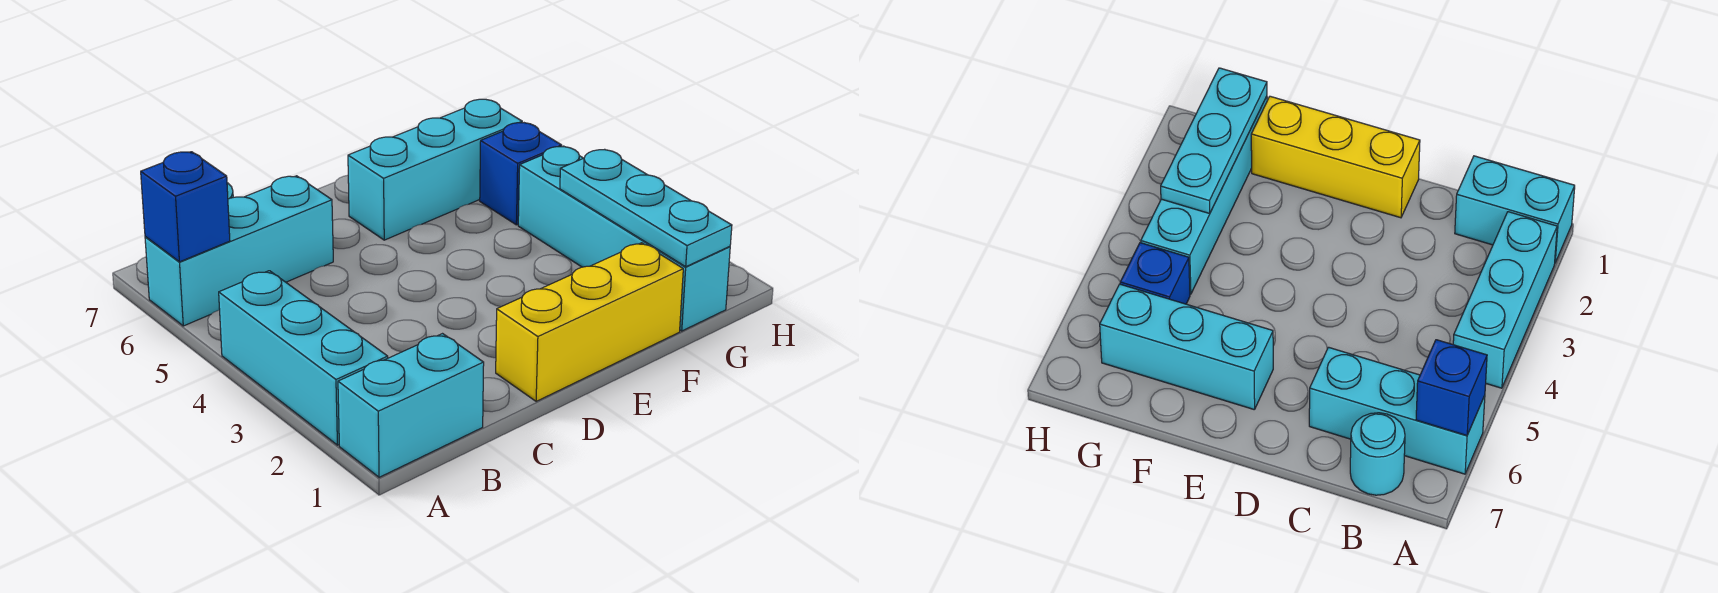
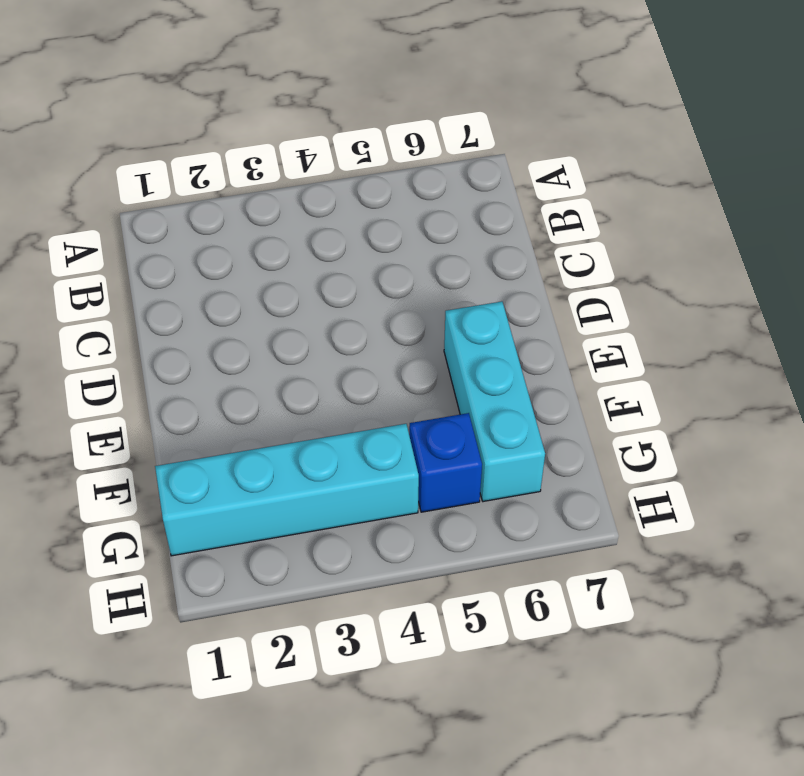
none -> cyan 1x2 brick [338,334,484,477]
none -> cyan 1x3 brick [219,271,388,445]

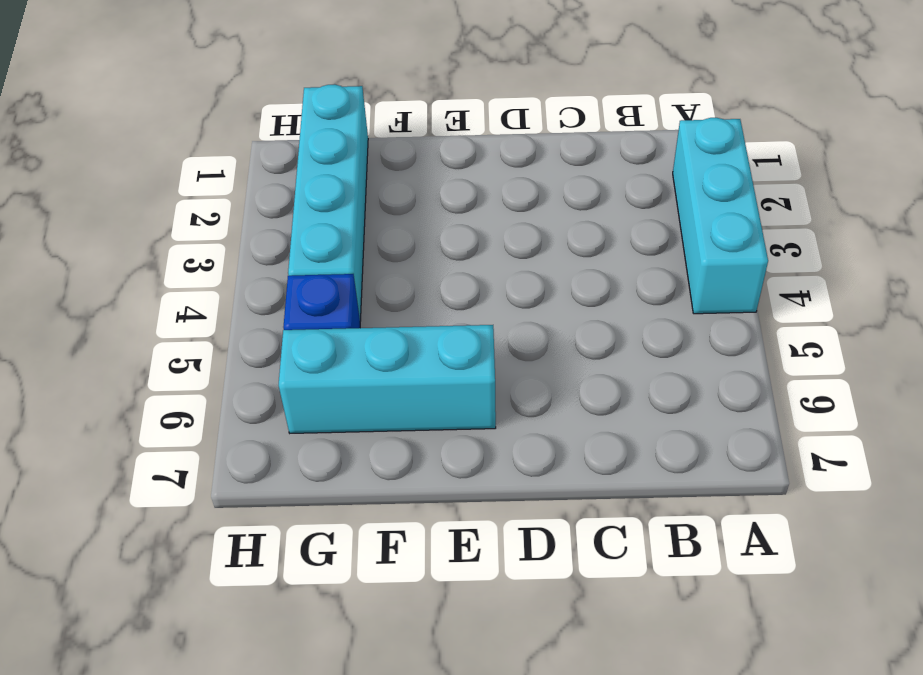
none -> cyan 1x2 brick [338,334,484,477]
none -> cyan 1x3 brick [145,176,333,326]

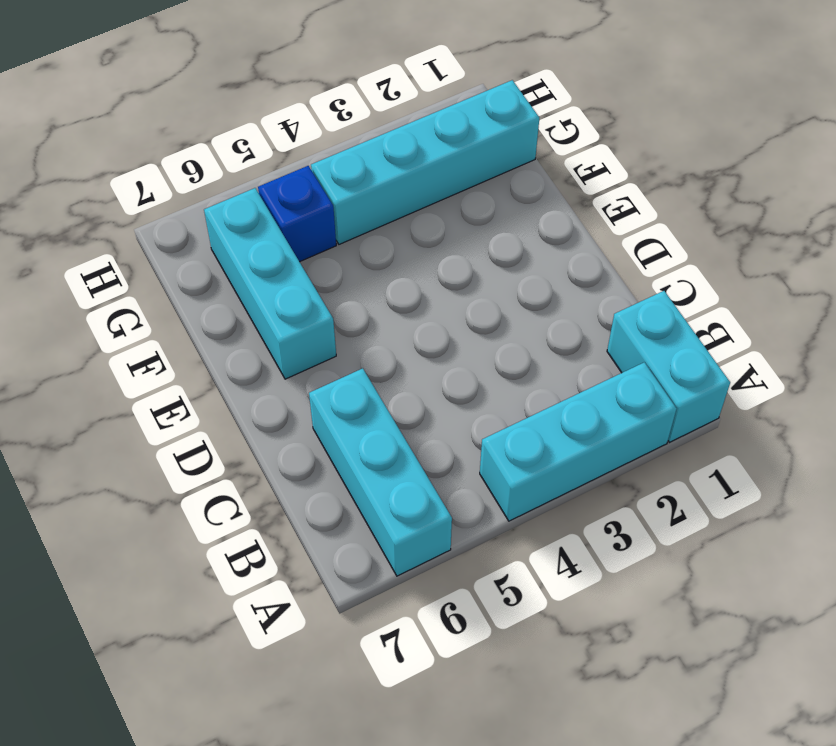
none -> cyan 1x1 round brick [1350,413,1405,495]
none -> yellow 1x3 brick [496,243,683,401]

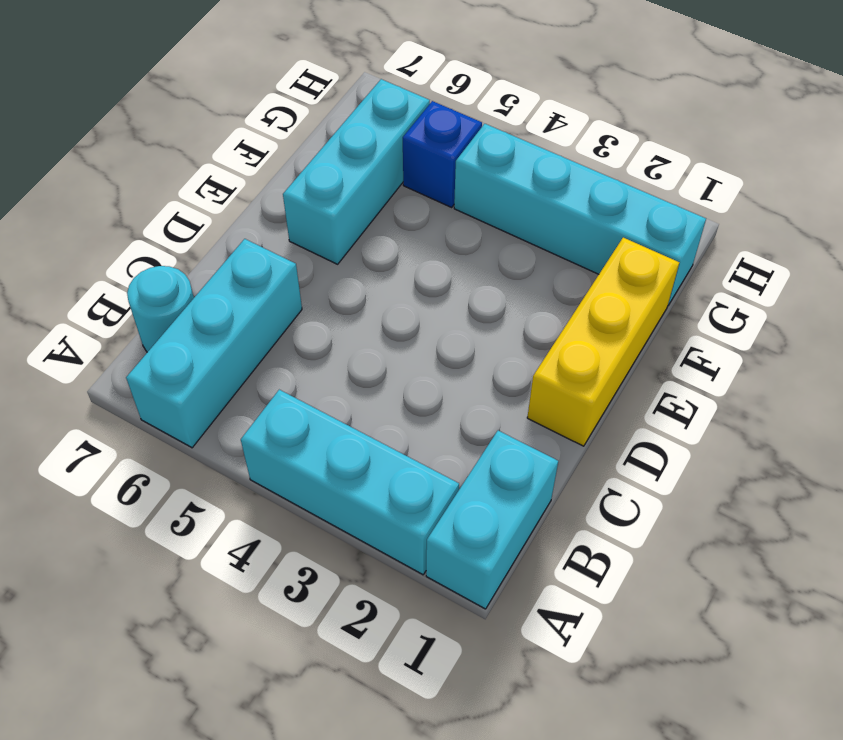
none -> blue 1x1 brick [141,152,230,262]
none -> cyan 1x3 plate [560,150,732,267]

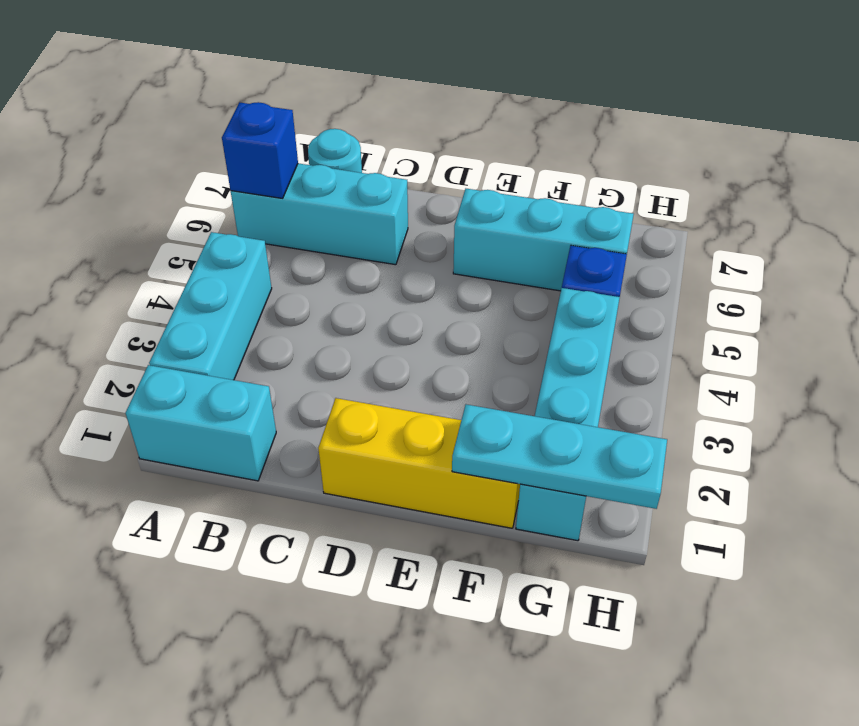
cyan 1x3 plate [452,404,667,509] -> cyan 1x3 plate turned to [560,150,732,267]

